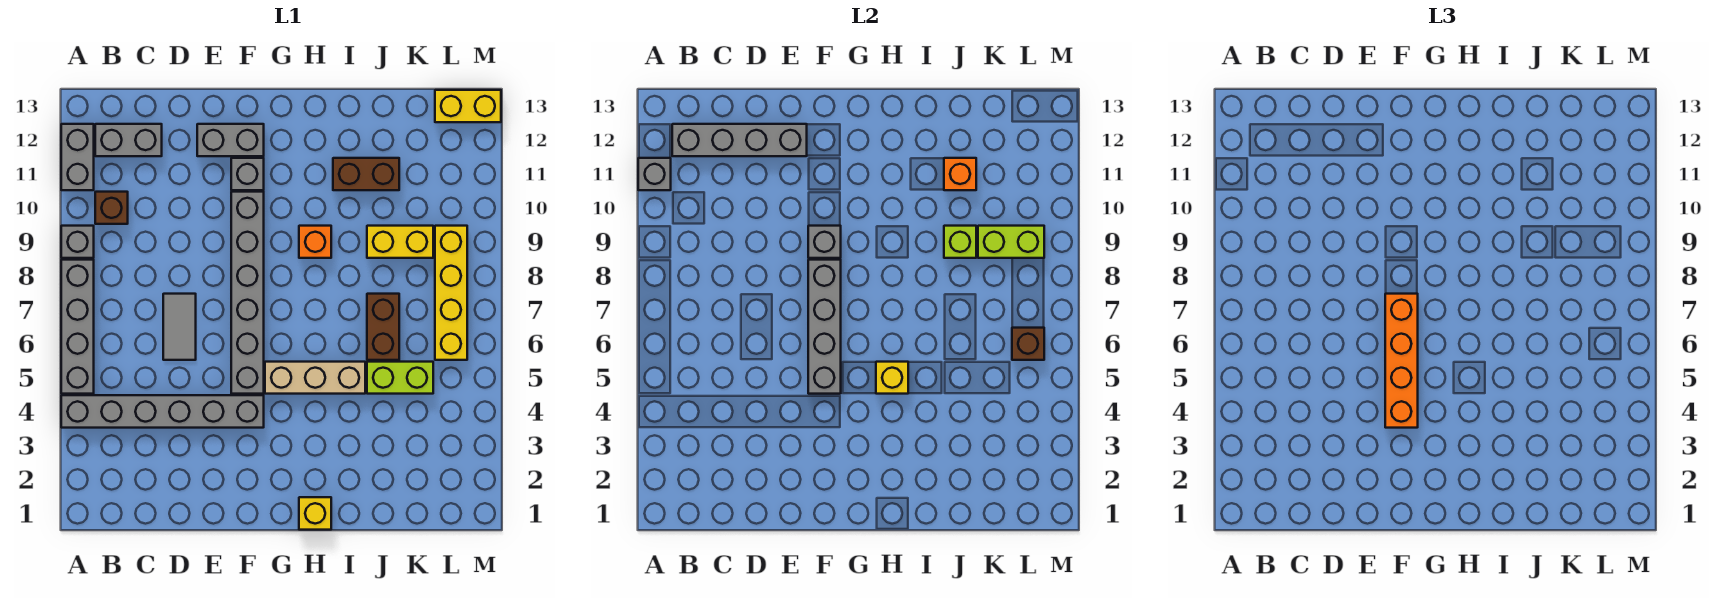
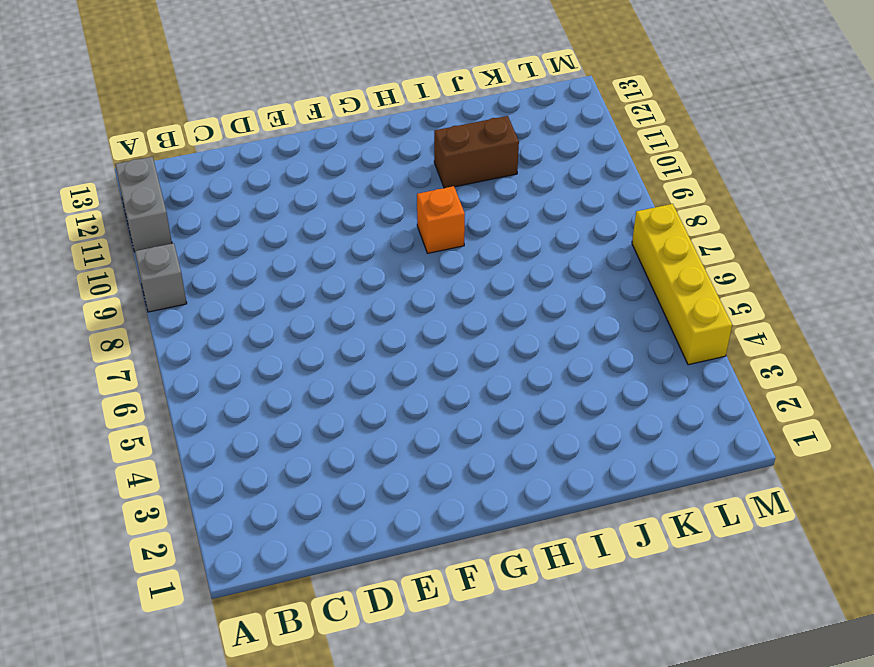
yellow 1x4 brick [632,204,732,365] -> yellow 1x4 brick moved to [435,226,467,360]
none -> grey 1x6 brick [61,395,264,428]
none -> grey 1x4 brick [61,260,94,394]
none -> brown 1x1 brick [95,192,128,224]

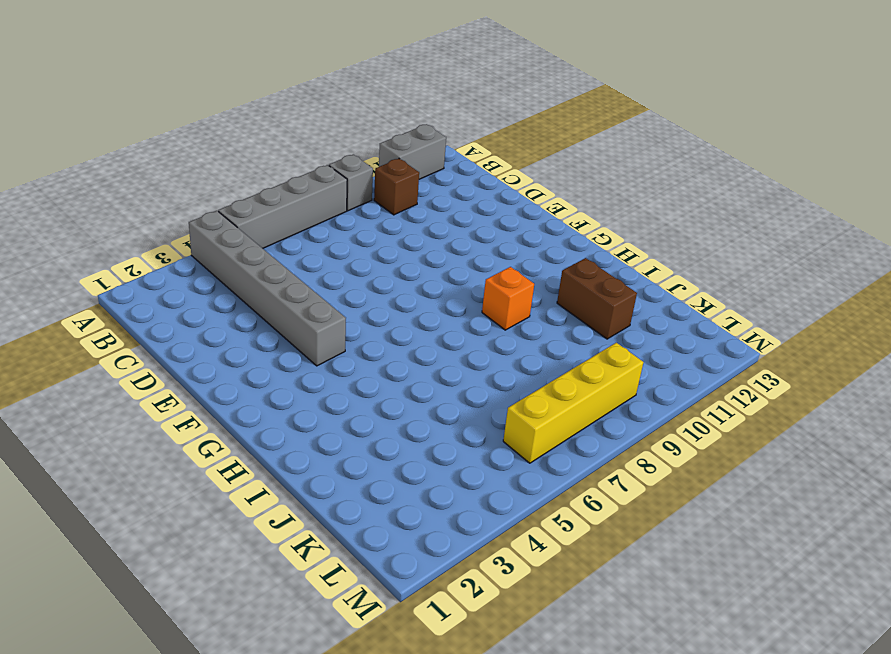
none -> grey 1x2 brick [95,124,162,156]
none -> grey 1x2 tile [163,294,196,360]
none -> grey 1x2 brick [197,124,264,156]

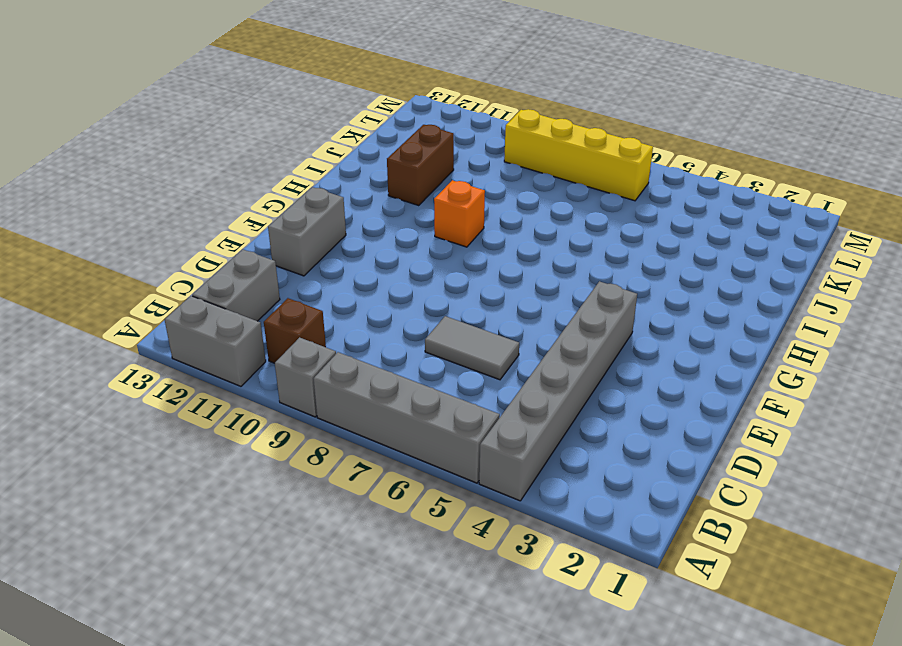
none -> grey 1x6 brick [231,192,264,394]
none -> grey 1x1 brick [231,158,264,190]
none -> tan 1x3 brick [265,362,365,394]

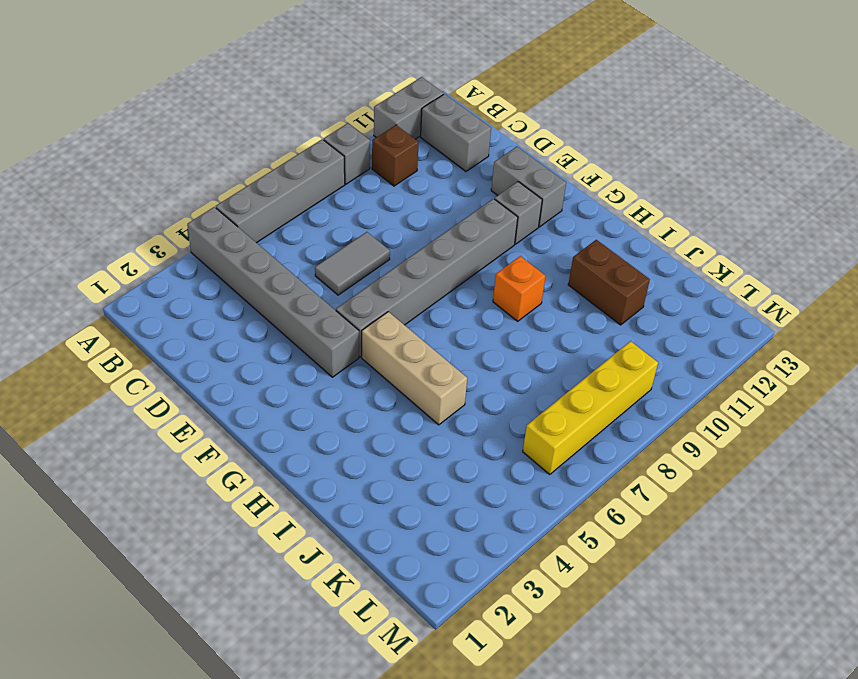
none -> yellow 1x1 brick [299,497,331,530]
none -> lime 1x2 brick [367,362,433,394]
none -> brown 1x2 brick [367,294,399,360]

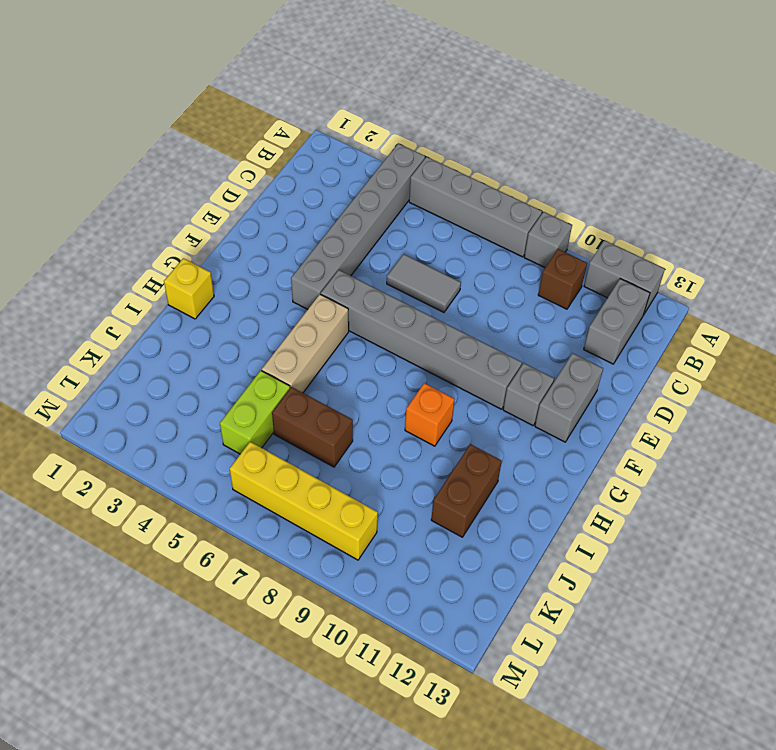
none -> yellow 1x2 brick [367,226,433,258]
none -> yellow 1x2 brick [435,90,501,122]
none -> grey 1x1 brick [638,158,671,190]

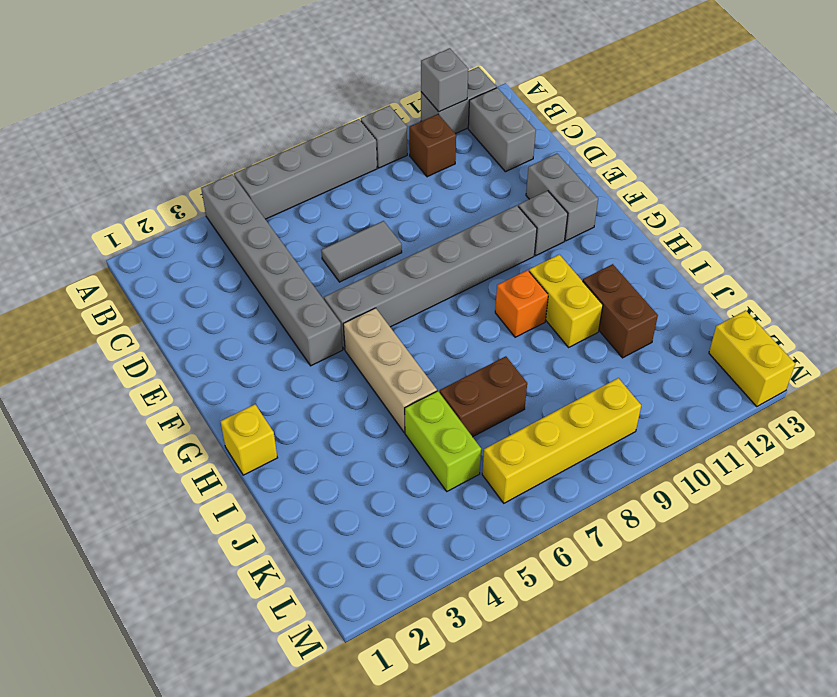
yellow 1x2 brick [529,254,603,347] -> yellow 1x2 brick moved to [367,226,433,258]
none -> grey 1x4 brick [672,124,807,156]
none -> grey 1x4 brick [808,260,841,394]
none -> grey 1x1 brick [808,226,841,258]

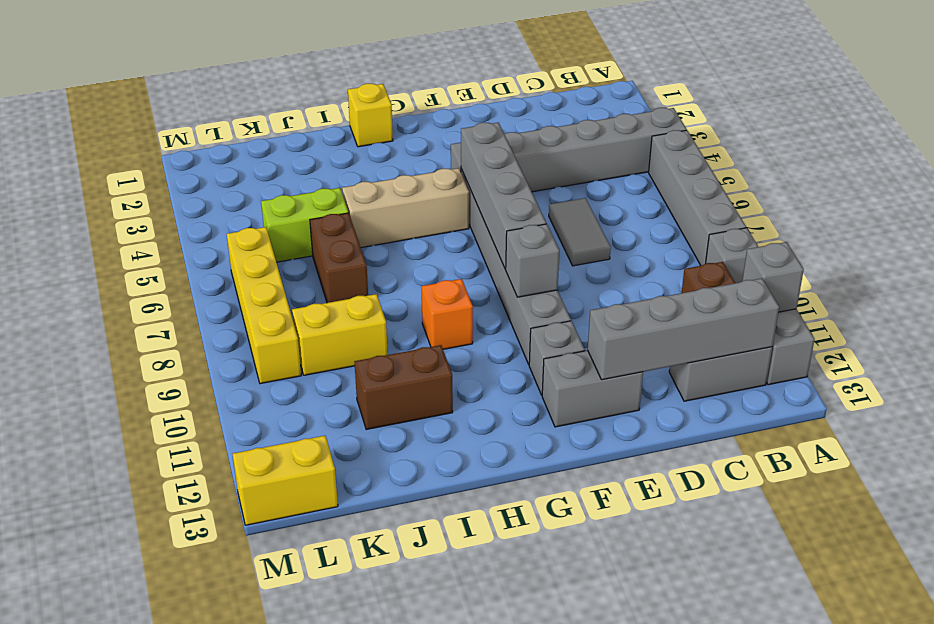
none -> yellow 1x1 brick [876,362,908,394]
none -> lime 1x1 brick [944,226,976,258]
none -> orange 1x1 brick [944,158,976,190]

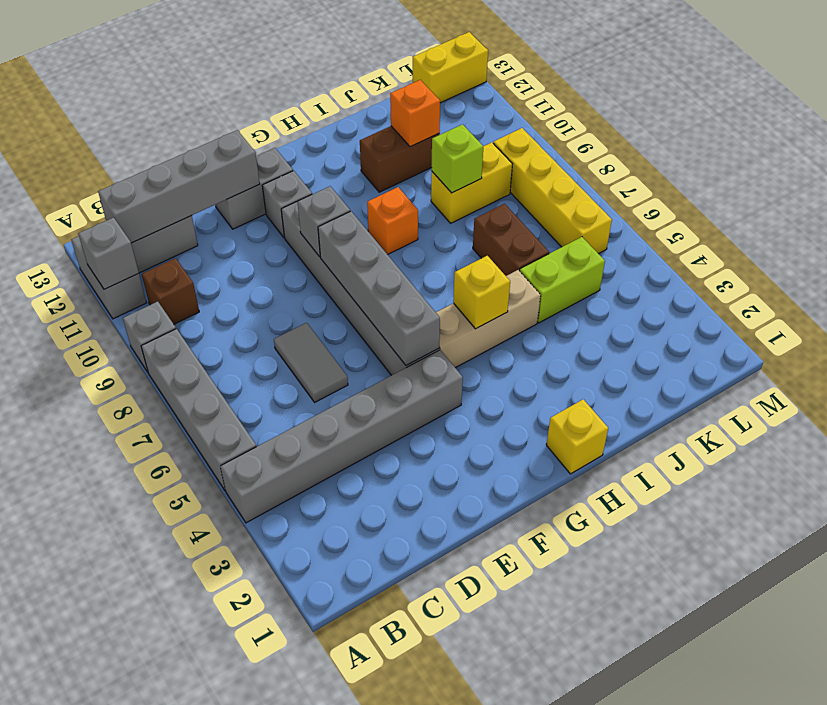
none -> lime 1x2 brick [978,226,1044,258]
none -> brown 1x1 brick [1012,328,1044,360]
none -> orange 1x4 brick [1385,294,1418,428]

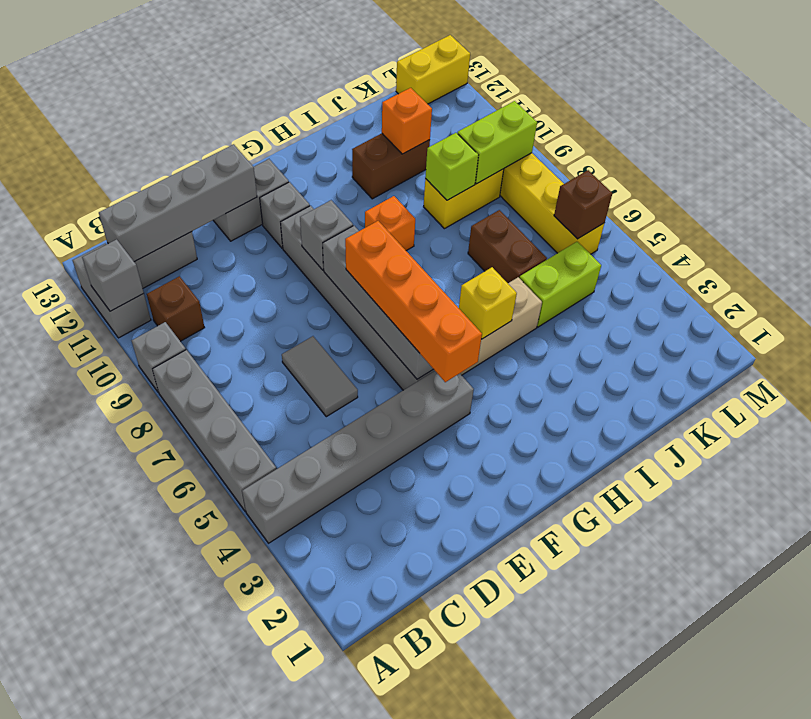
none -> yellow 1x1 brick [299,497,331,530]

